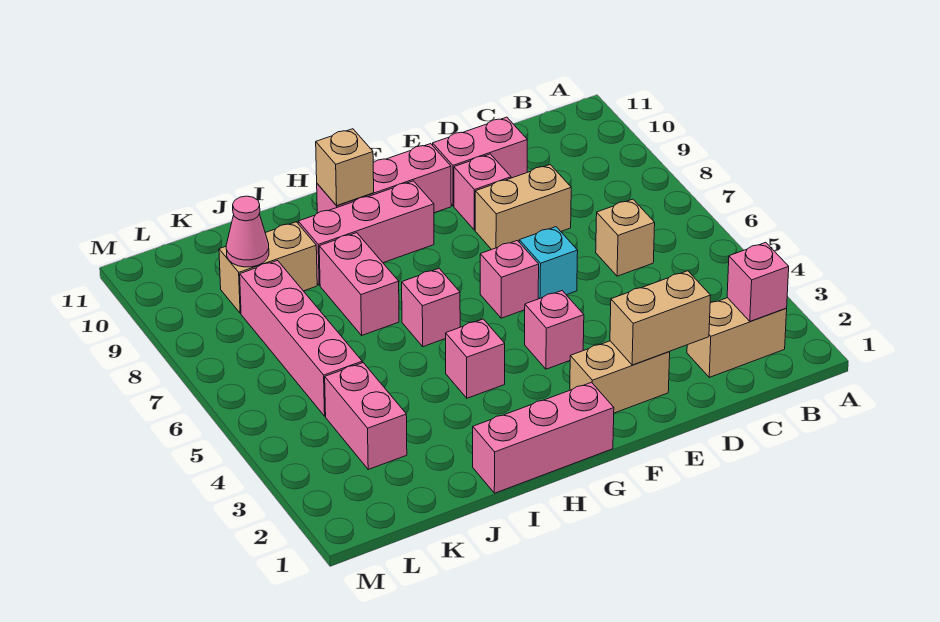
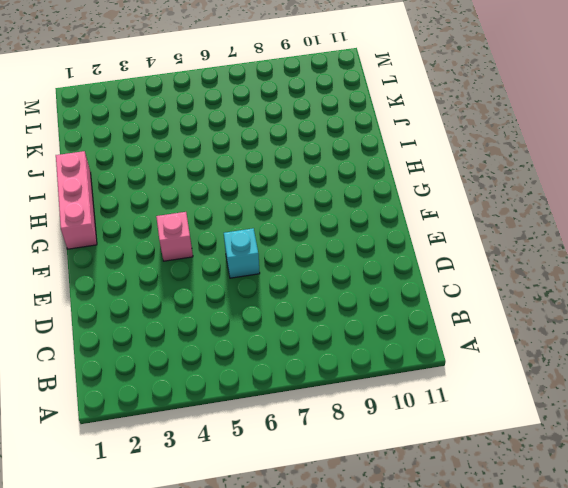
none -> tan 1x2 brick [687,298,787,377]
none -> tan 1x1 brick [596,199,655,276]
none -> tan 1x2 brick [475,165,571,250]

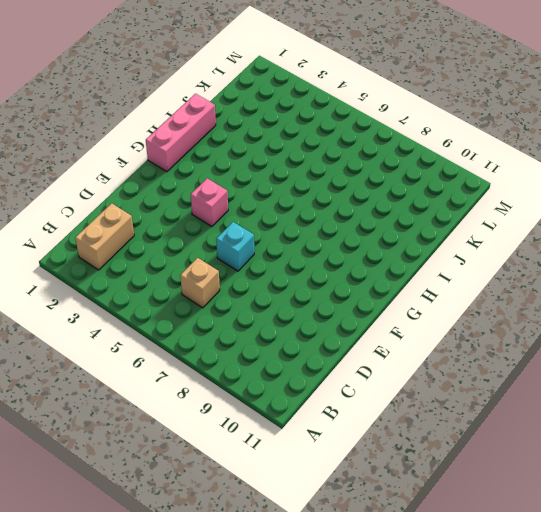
none -> tan 1x2 brick [475,165,571,250]
none -> pink 1x2 brick [433,117,527,206]
none -> tan 1x2 brick [570,341,670,413]

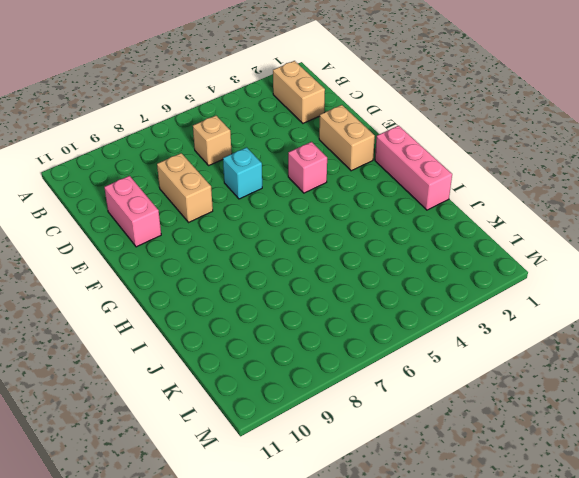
none -> pink 1x1 brick [454,154,511,230]
none -> pink 1x1 brick [480,240,539,318]
none -> pink 1x3 brick [317,144,451,213]

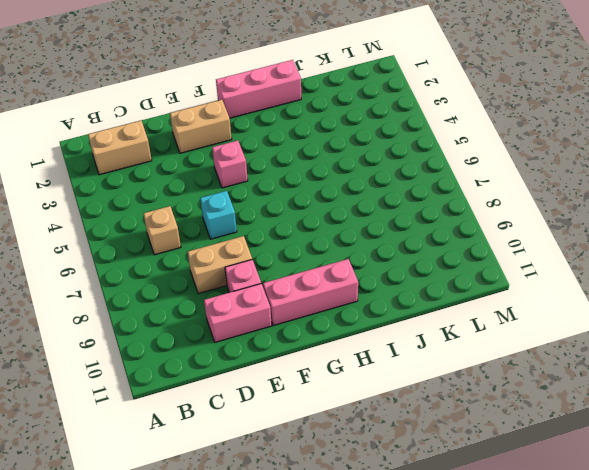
none -> pink 1x1 brick [480,240,539,318]
none -> pink 1x3 brick [298,181,434,285]
none -> pink 1x1 brick [446,319,505,398]

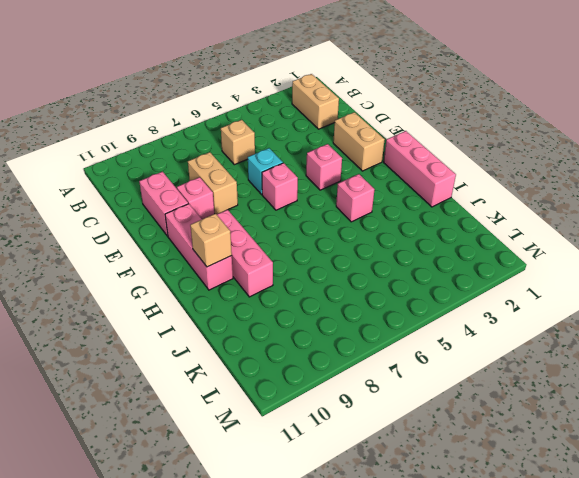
none -> pink 1x1 brick [402,269,460,347]
none -> pink 1x2 brick [319,233,399,335]
none -> tan 1x2 brick [219,222,317,313]

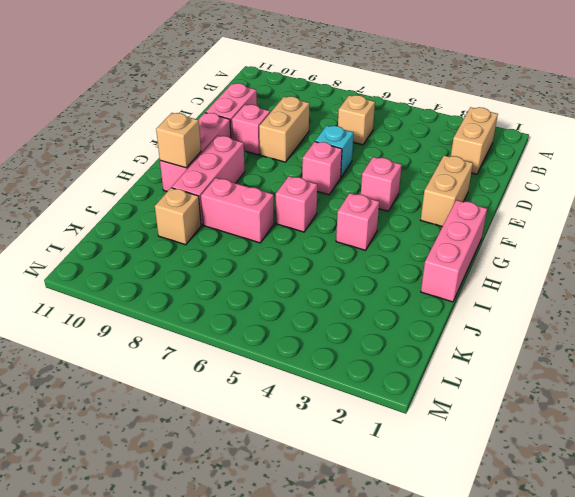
tan 1x1 brick [155,188,201,245] -> tan 1x2 brick [219,222,317,313]
none -> pink 1x2 brick [325,363,407,469]
none -> pink 1x4 brick [240,261,362,416]
none -> pink 1x1 brick [727,242,789,322]

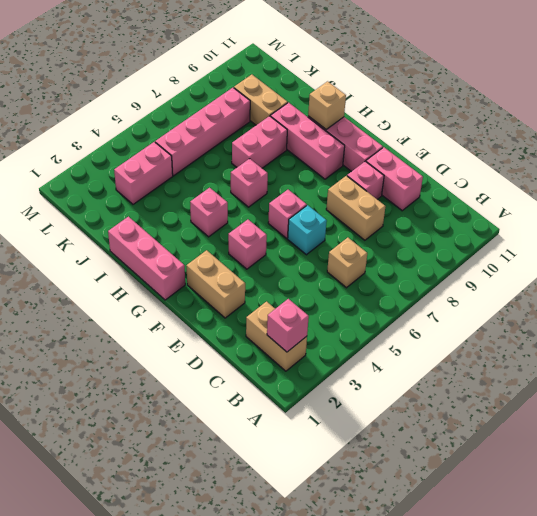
none -> tan 1x2 brick [610,271,711,365]
none -> pink 1x1 cone [226,196,269,267]

